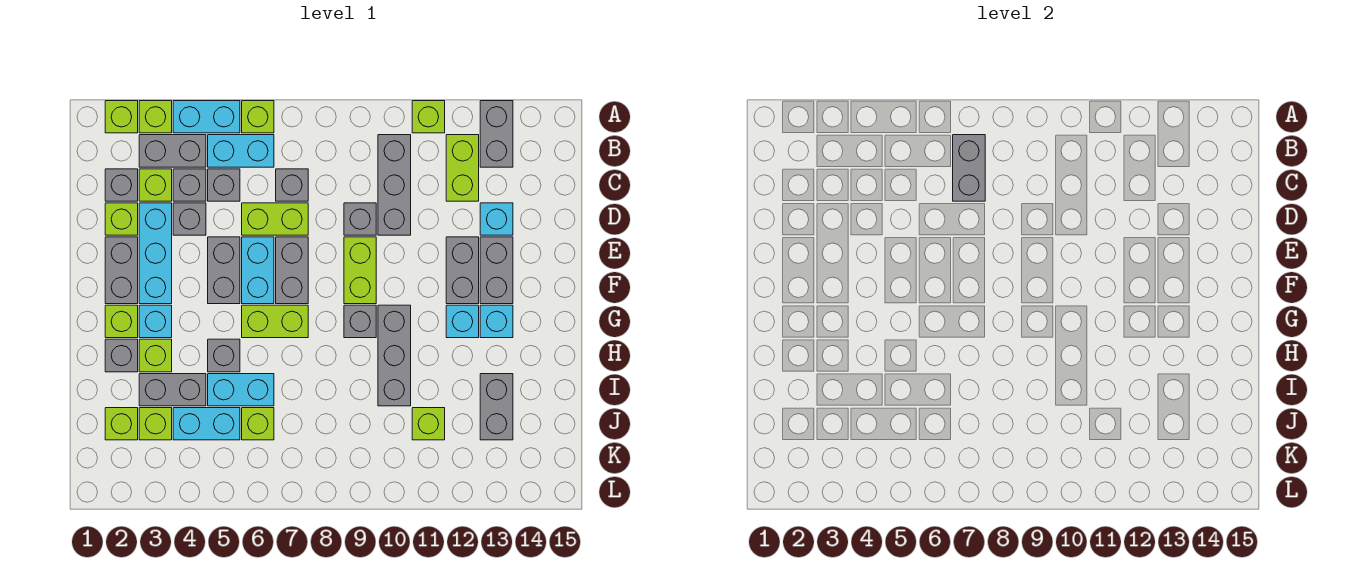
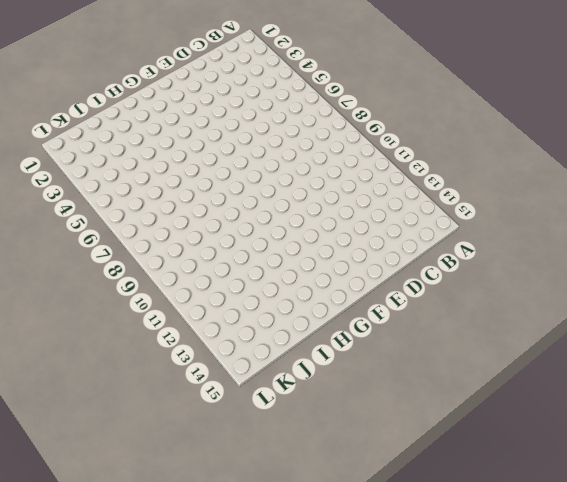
none -> lime 1x1 brick [105,101,138,133]
none -> lime 1x1 brick [139,101,172,133]
none -> cyan 1x2 brick [173,101,240,133]
none -> lime 1x1 brick [242,101,274,133]

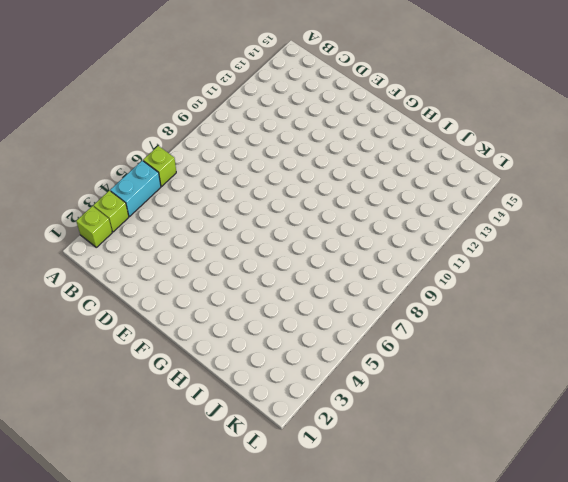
none -> lime 1x1 brick [412,101,445,133]
none -> grey 1x2 brick [480,101,513,167]
none -> grey 1x2 brick [139,135,206,167]
none -> cyan 1x2 brick [208,135,274,167]

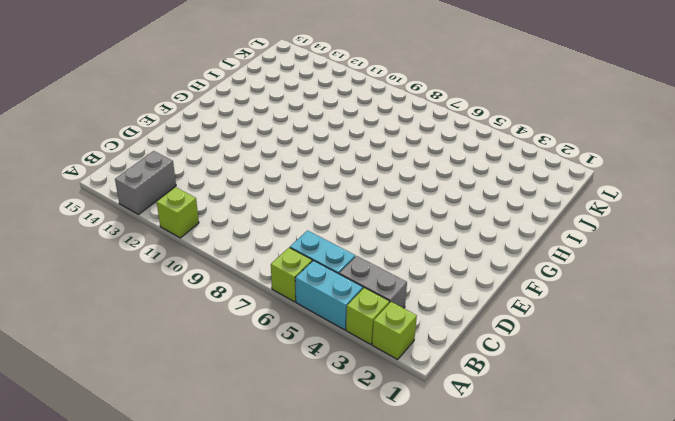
none -> grey 1x3 brick [378,135,411,235]
none -> lime 1x2 brick [446,135,479,201]
none -> grey 1x1 brick [105,169,138,201]
none -> lime 1x1 brick [139,169,172,201]

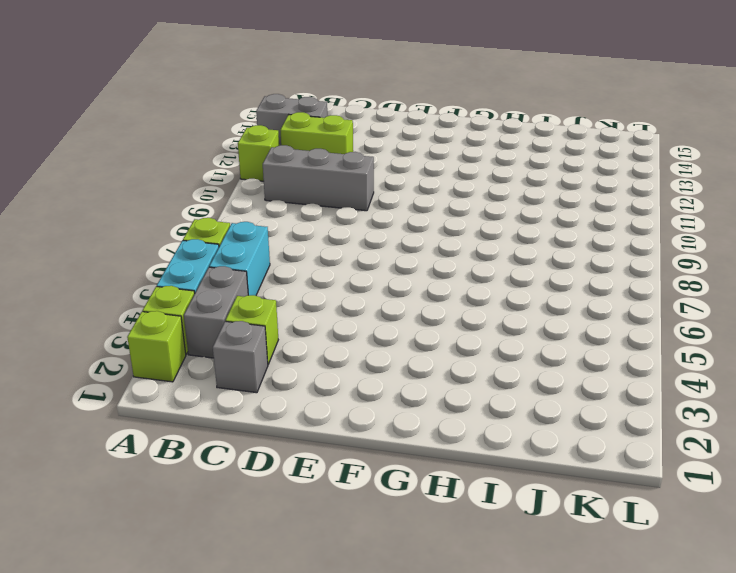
none -> grey 1x1 brick [173,169,206,201]
none -> grey 1x1 brick [208,169,240,201]
none -> grey 1x1 brick [276,169,308,201]
none -> lime 1x1 brick [105,203,138,235]

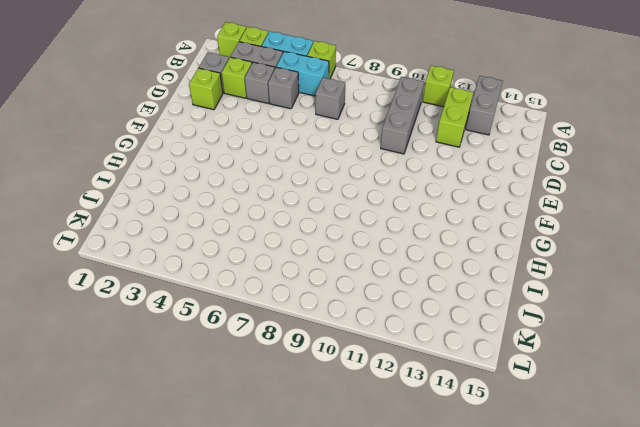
none -> cyan 1x3 brick [139,203,172,304]
none -> grey 1x1 brick [173,203,206,235]
none -> lime 1x2 brick [242,203,308,235]
none -> grey 1x1 brick [344,203,376,235]

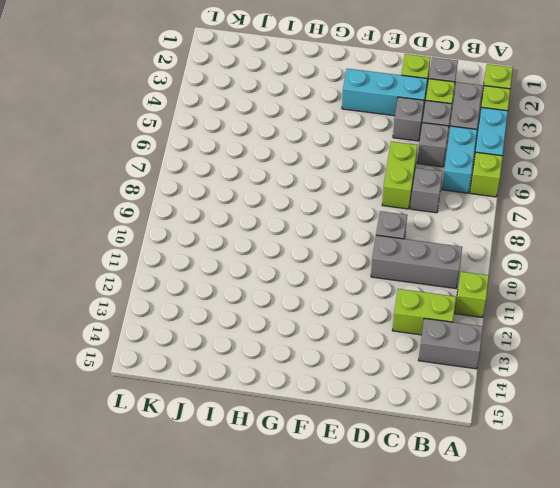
none -> cyan 1x1 brick [480,203,513,235]
none -> grey 1x2 brick [105,237,138,304]
none -> grey 1x2 brick [208,237,240,304]
none -> cyan 1x2 brick [242,237,274,304]

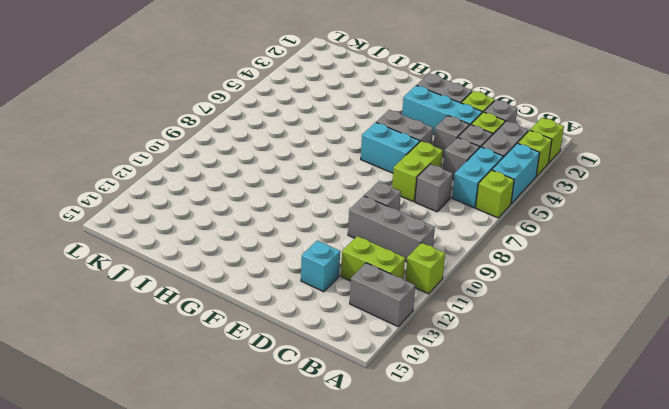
none -> grey 1x2 brick [276,237,308,304]
none -> lime 1x2 brick [344,237,376,304]
none -> grey 1x2 brick [446,237,479,304]
none -> grey 1x2 brick [480,237,513,304]

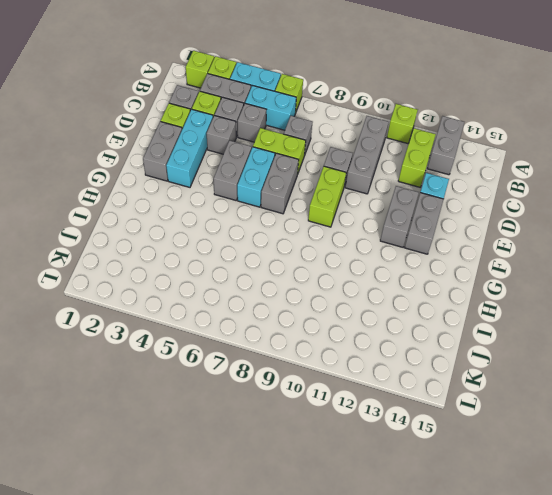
none -> lime 1x1 brick [105,305,138,338]
none -> cyan 1x1 brick [139,305,172,338]
none -> lime 1x2 brick [242,305,308,338]
none -> grey 1x1 brick [344,305,376,338]

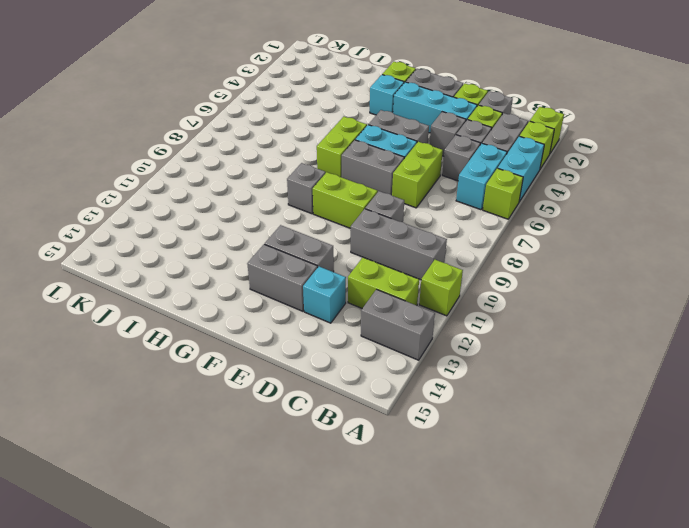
none -> grey 1x1 brick [276,169,308,201]
none -> grey 1x3 brick [378,305,411,406]
none -> cyan 1x1 brick [446,305,479,338]
none -> cyan 1x1 brick [480,305,513,338]

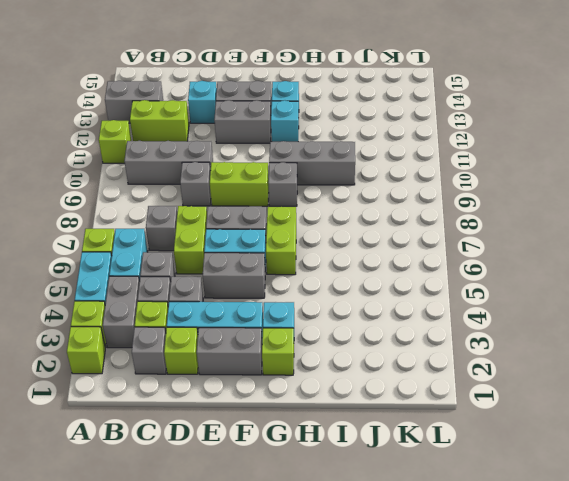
none -> grey 1x1 brick [105,339,138,372]
none -> lime 1x1 brick [139,339,172,372]
none -> grey 1x1 brick [208,339,240,372]
none -> grey 1x2 brick [139,374,206,406]

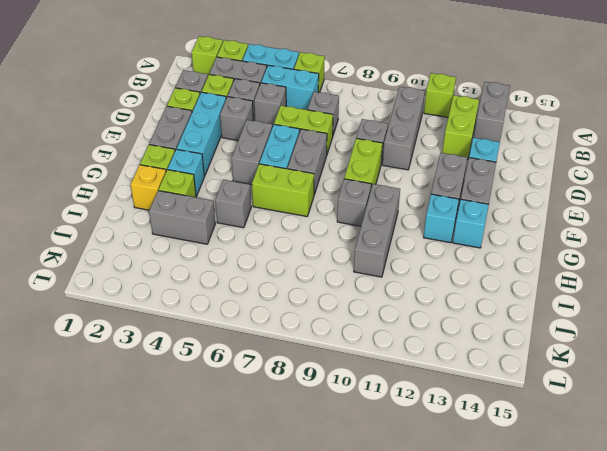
yellow 1x1 brick [130,165,166,210] -> grey 1x1 brick [105,339,138,372]
none -> cyan 1x2 brick [208,374,274,406]
none -> grey 1x2 brick [480,374,513,440]
none -> lime 1x1 brick [105,408,138,440]
none -> lime 1x1 brick [139,408,172,440]

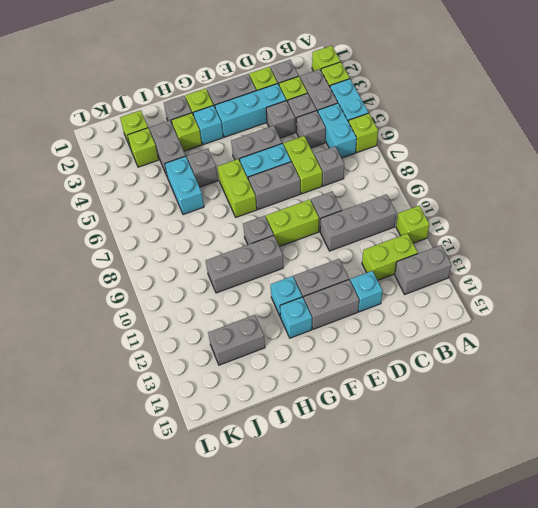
none -> cyan 1x2 brick [173,408,240,440]
none -> lime 1x1 brick [242,408,274,440]
none -> lime 1x1 brick [412,408,445,440]
none -> grey 1x2 brick [953,135,985,201]

